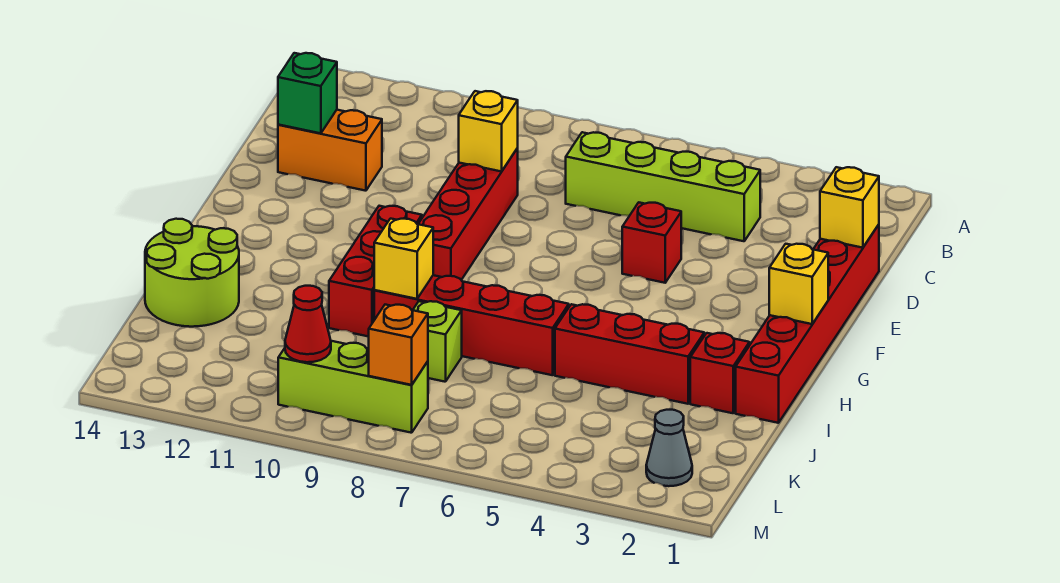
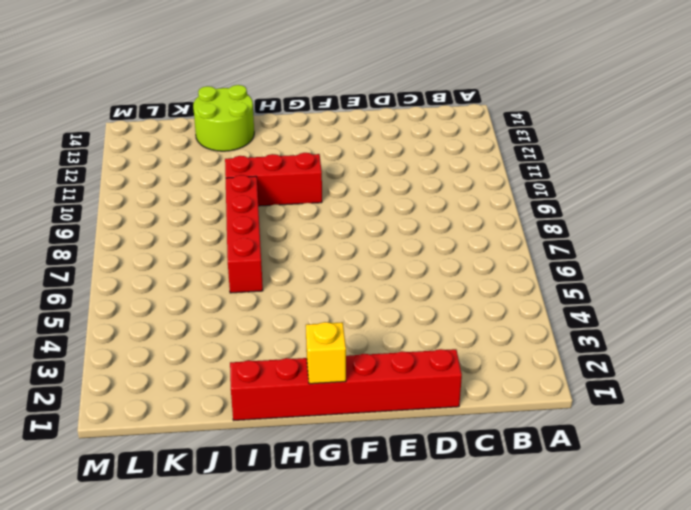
none -> lime 1x4 brick [566,132,760,241]
none -> red 1x4 brick [419,148,518,280]
none -> orange 1x2 brick [278,110,382,191]

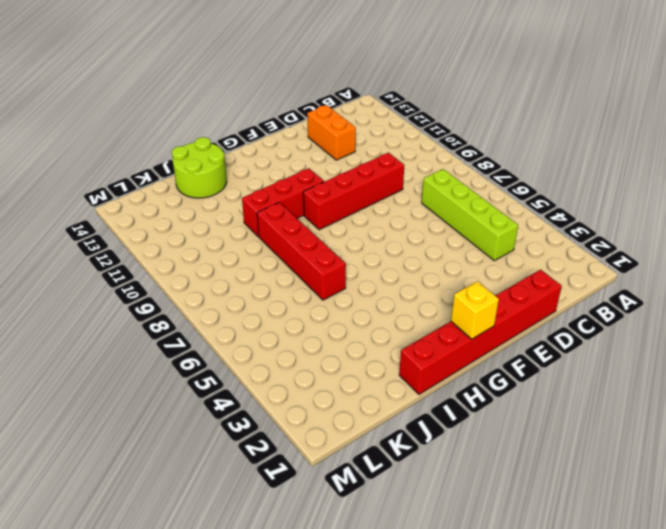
none -> red 1x1 brick [622,202,681,283]
none -> red 1x1 brick [690,333,750,413]
none -> red 1x3 brick [555,304,704,404]

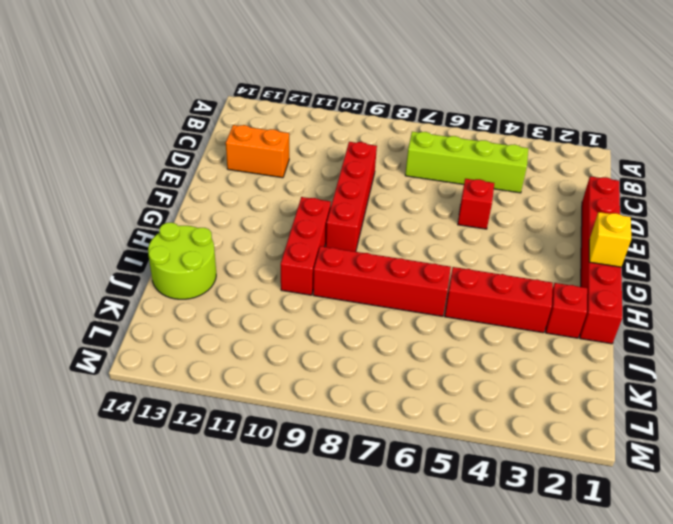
none -> lime 1x1 brick [413,301,462,382]
none -> grey 1x1 cone [646,410,692,486]
none -> lime 1x3 brick [278,341,428,433]

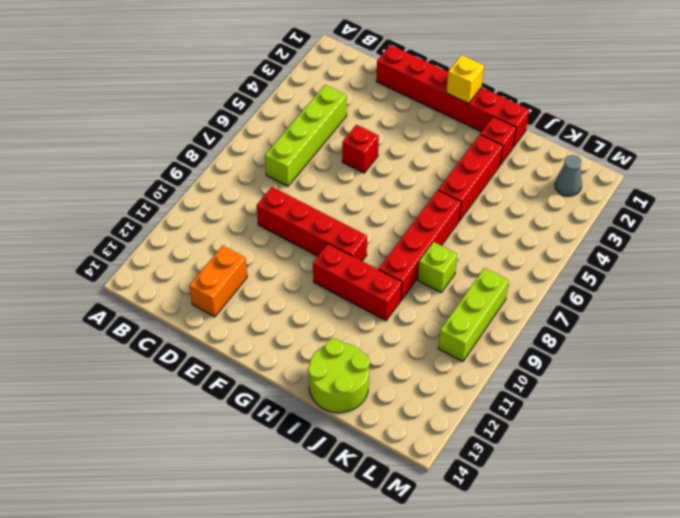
none -> yellow 1x1 brick [820,167,879,248]
none -> yellow 1x1 brick [459,91,518,171]
none -> green 1x1 brick [278,53,337,133]

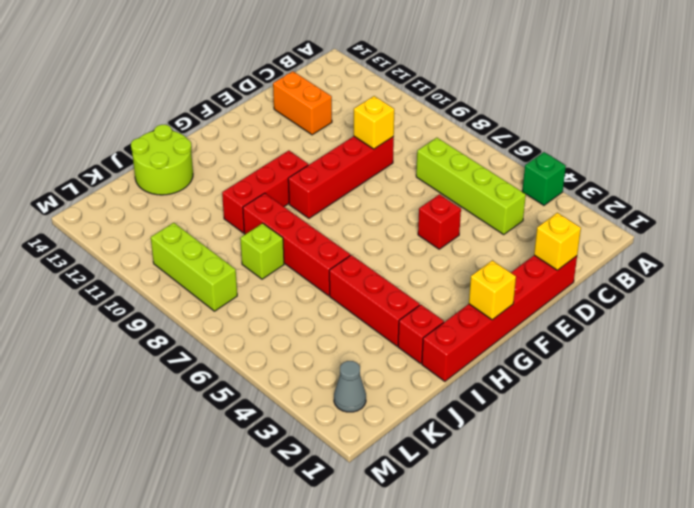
green 1x1 brick [522,152,566,205] -> green 1x1 brick moved to [278,53,337,133]
none -> yellow 1x1 brick [374,219,433,299]
none -> orange 1x1 brick [369,305,428,385]
none -> red 1x1 cone [285,286,331,362]

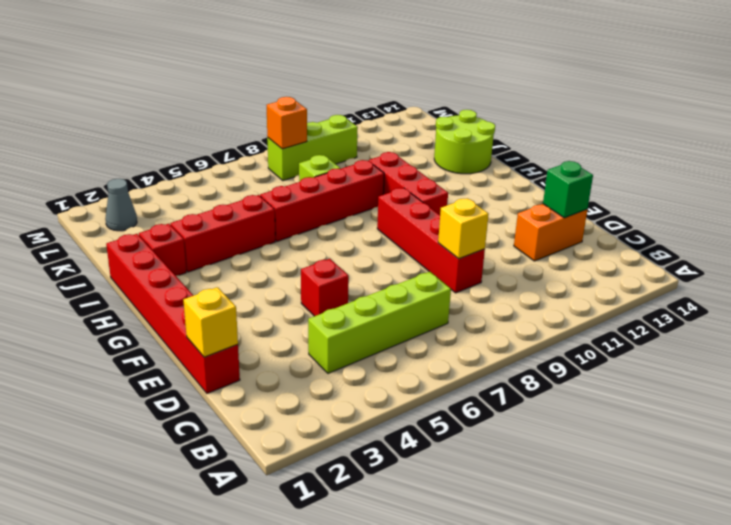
none -> yellow 1x1 brick [769,244,828,324]
none -> yellow 1x1 brick [374,219,433,299]
none -> red 1x1 cone [285,286,331,362]

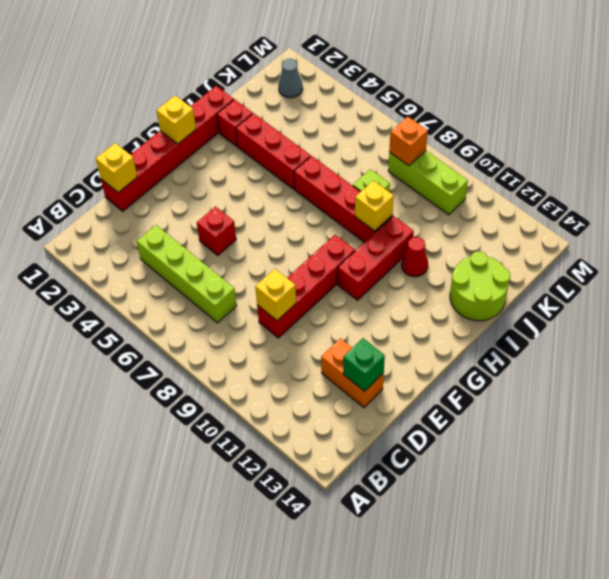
red 1x1 cone [401,237,428,277] -> red 1x1 cone moved to [285,286,331,362]

